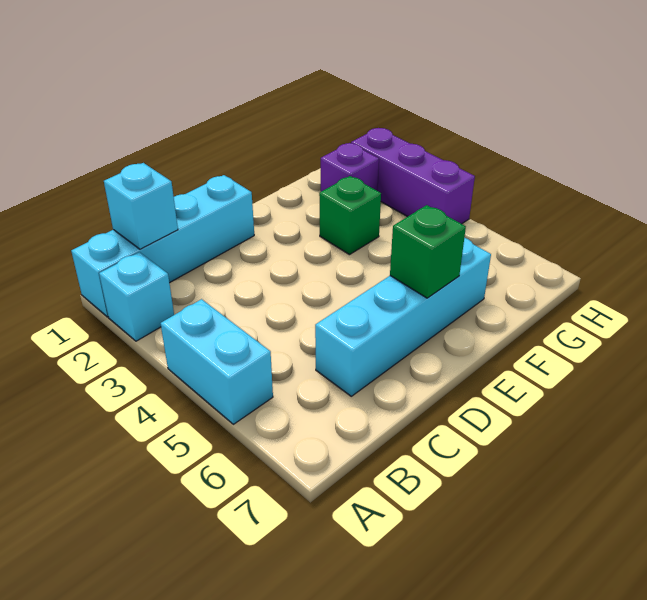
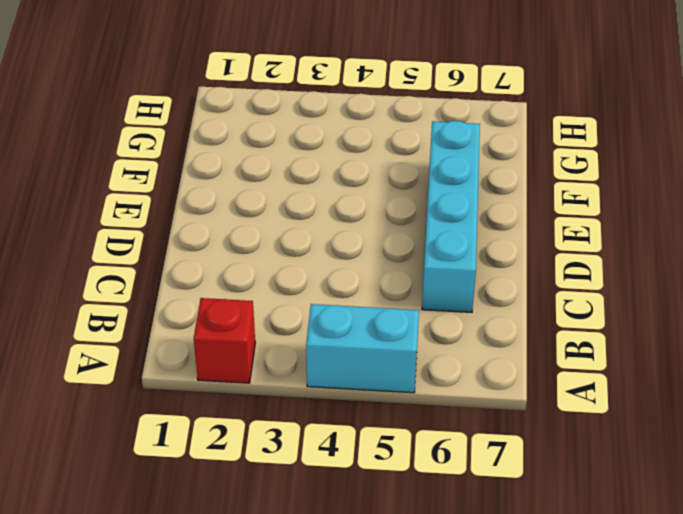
red 1x1 brick [194,298,255,383] -> cyan 1x1 brick [99,252,174,341]
none -> cyan 1x4 brick [71,175,254,317]
none -> green 1x1 brick [319,176,381,255]

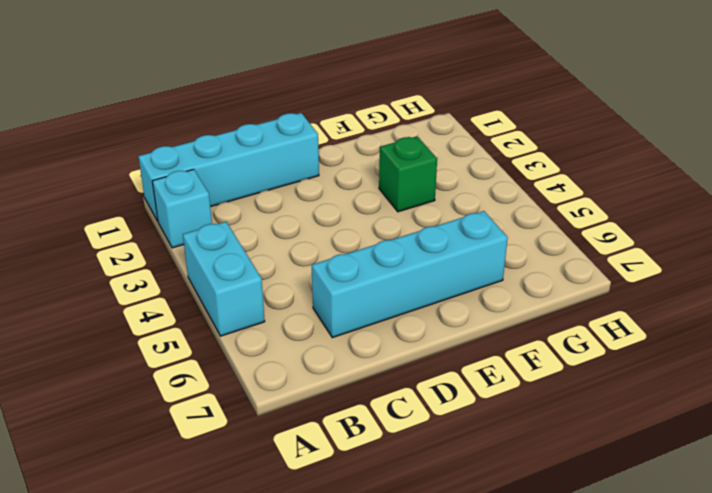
none -> purple 1x1 brick [321,143,379,191]
none -> purple 1x3 brick [351,128,475,224]

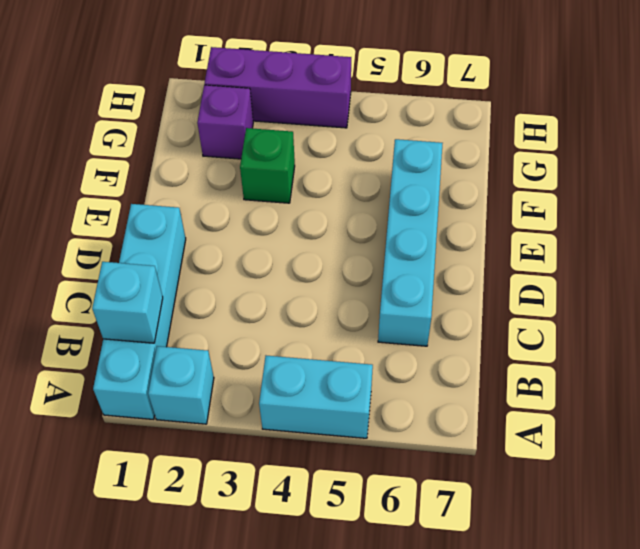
none -> green 1x1 brick [390,205,466,298]

